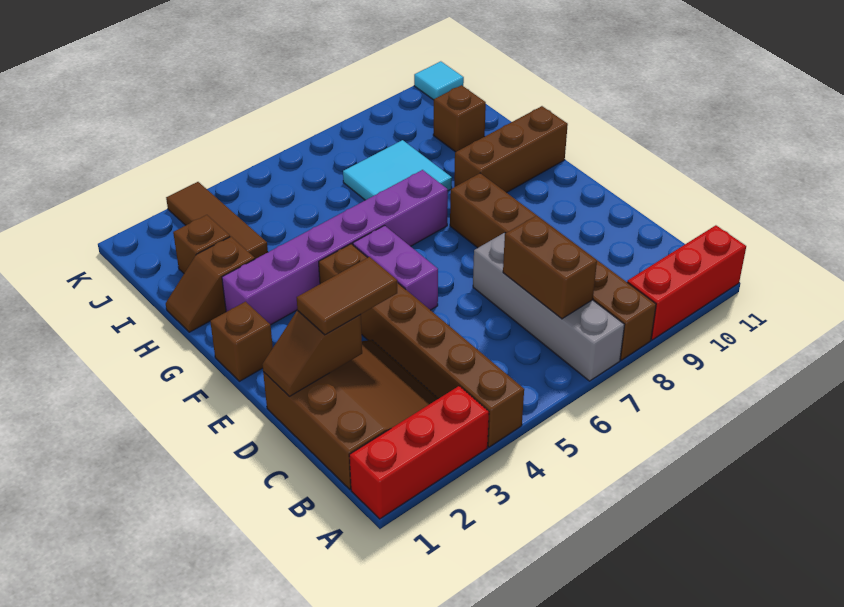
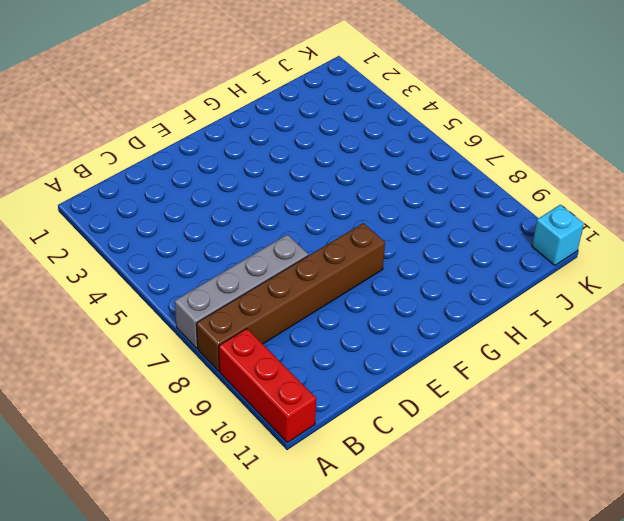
cyan 1x1 brick [532,205,584,265] -> cyan 1x1 tile [414,61,464,100]
none -> red 1x3 brick [349,386,489,519]
none -> brown 1x6 brick [319,244,524,447]
none -> brown 3x3 slope [263,340,439,489]

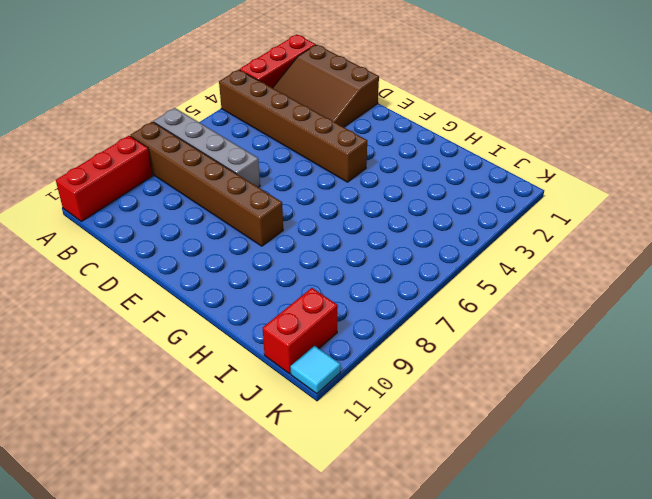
red 1x2 brick [263,288,338,374] -> none
none -> purple 1x2 brick [353,226,438,310]
none -> brown 1x1 brick [210,302,273,381]
none -> purple 1x6 brick [222,170,448,325]

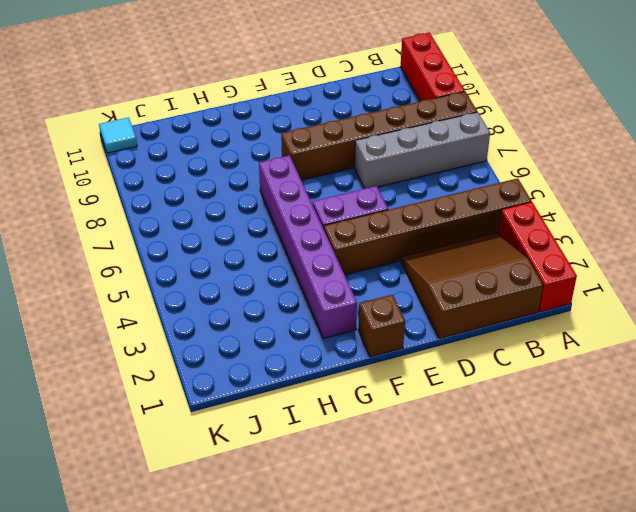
none -> brown 1x3 brick [454,106,568,193]
none -> brown 1x2 slope [166,237,255,332]
none -> cyan 2x2 tile [343,140,452,200]

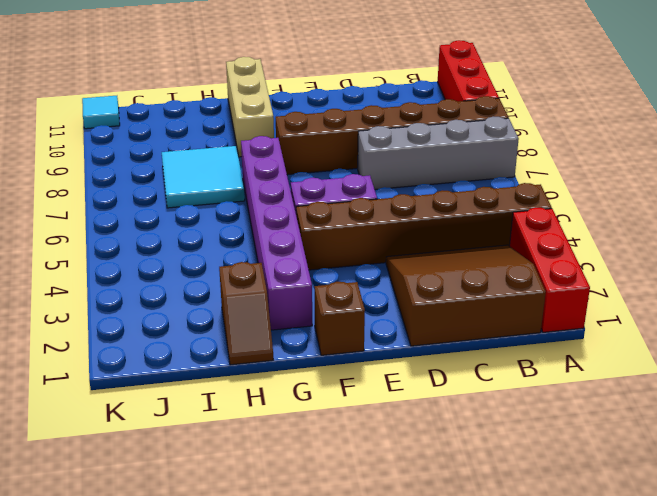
tan 1x3 brick [226,57,274,157] -> brown 1x3 brick [454,106,568,193]
none -> brown 1x1 brick [173,215,230,273]
none -> brown 1x3 tile [166,182,268,259]
none -> brown 1x1 brick [433,85,486,152]

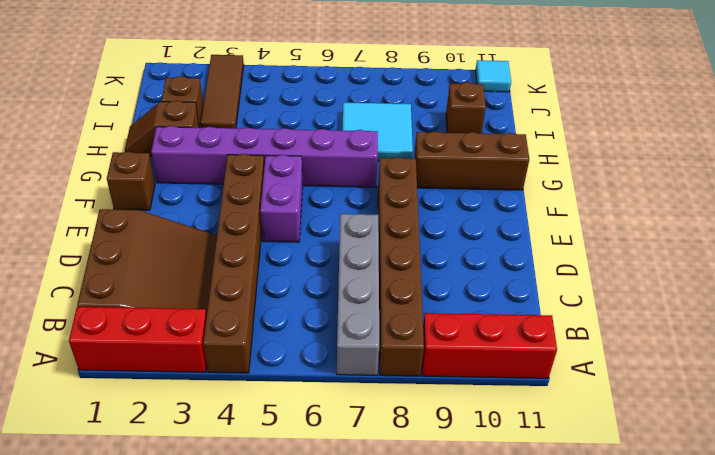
none -> brown 1x2 brick [503,216,597,319]
none -> brown 1x2 slope [262,311,362,396]
none -> brown 1x2 tile [297,257,397,335]

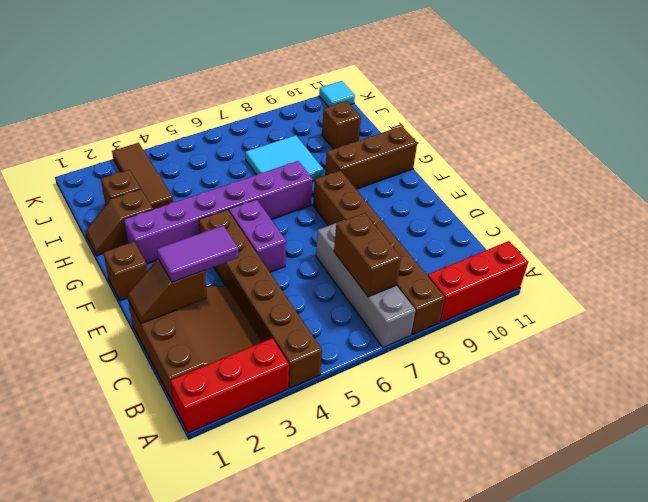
purple 1x2 tile [157,225,239,282] -> brown 1x2 tile [297,257,397,335]

